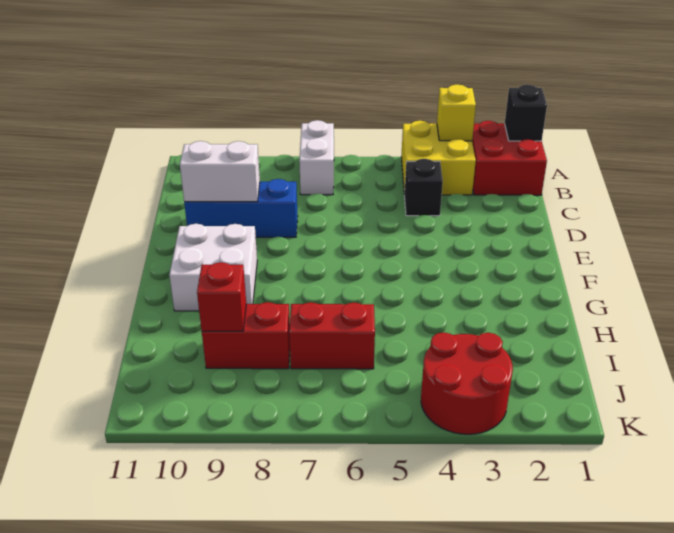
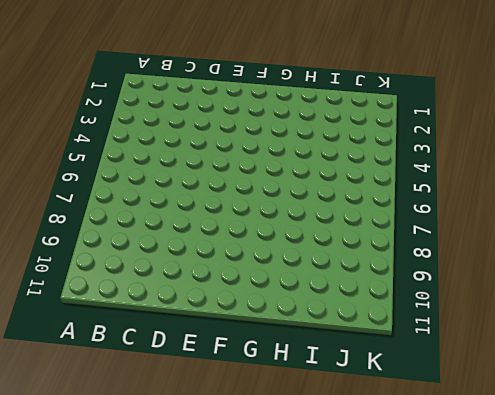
none -> red 2x2 brick [472,121,547,195]
none -> yellow 2x2 brick [401,121,476,195]
none -> white 1x2 brick [299,120,334,195]

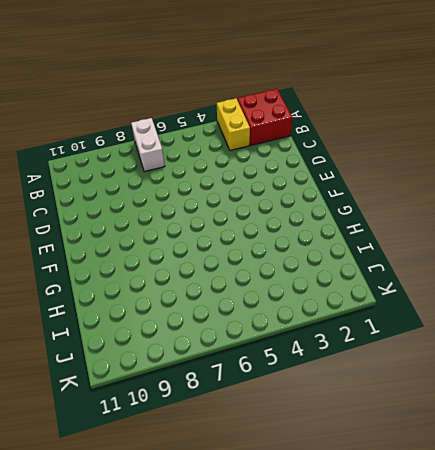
yellow 1x2 brick [217,98,250,151] -> yellow 2x2 brick [401,121,476,195]
none -> black 1x1 brick [404,159,443,216]
none -> blue 1x3 brick [184,179,298,237]
none -> white 2x2 brick [169,224,257,311]

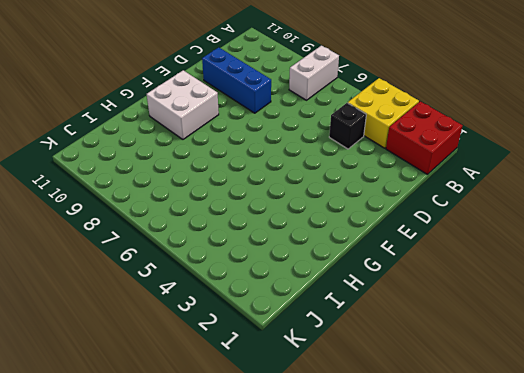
none -> red 1x2 brick [289,302,375,369]
none -> red 1x2 brick [202,302,290,369]
none -> red 2x2 round brick [421,332,513,434]

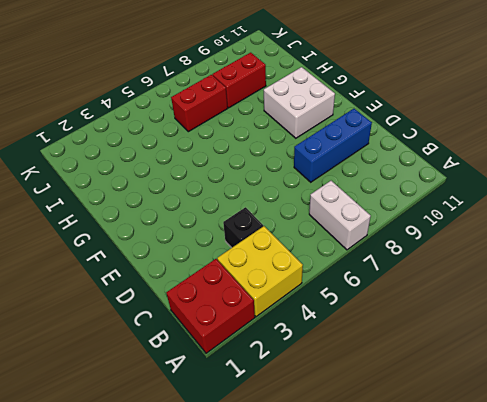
none -> red 2x2 round brick [421,332,513,434]
none -> black 1x1 brick [505,85,547,141]
none -> yellow 1x1 brick [437,84,476,141]

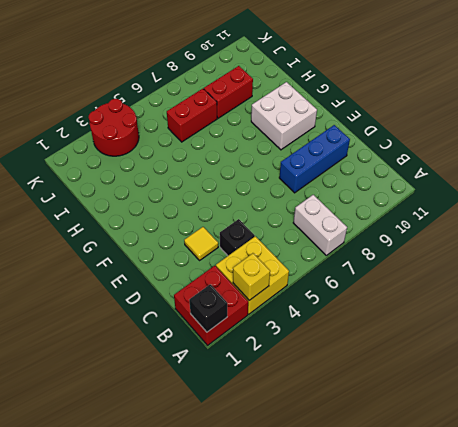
yellow 1x1 tile [184,227,218,260] -> none
none -> white 1x2 brick [180,141,260,202]
none -> red 1x1 brick [197,262,246,331]

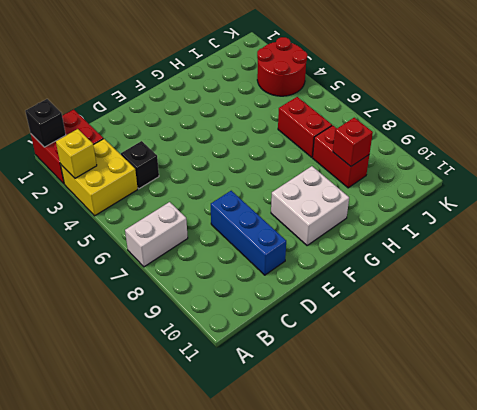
none -> white 1x2 brick [180,141,260,202]

